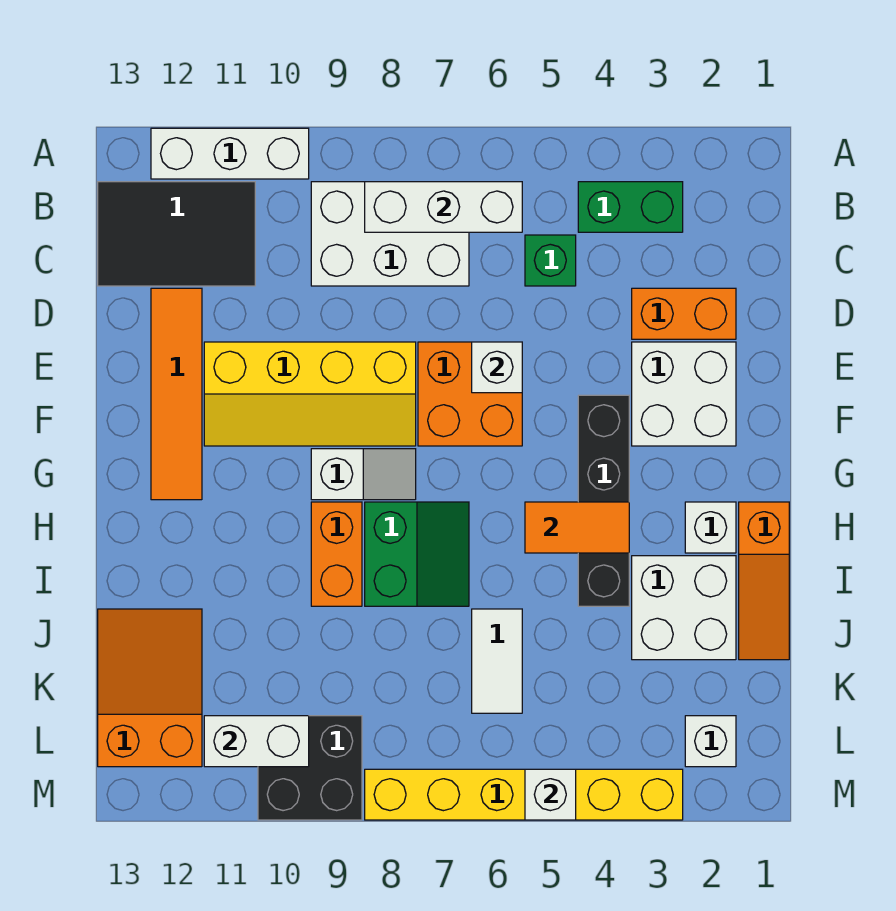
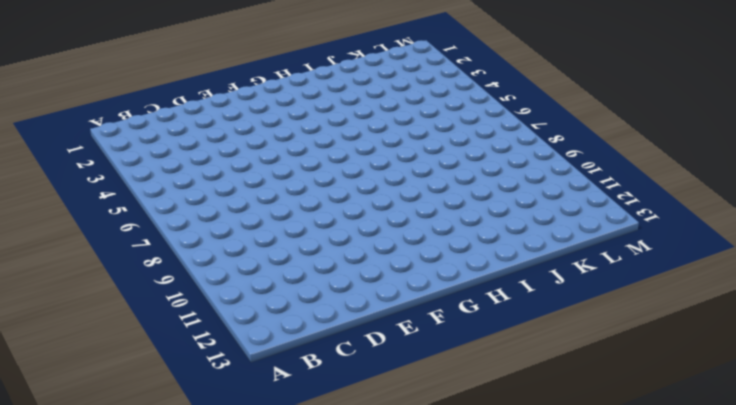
none -> white 1x3 brick [151,128,309,179]
none -> green 1x2 brick [578,182,683,232]
none -> white 2x3 brick [311,182,469,286]

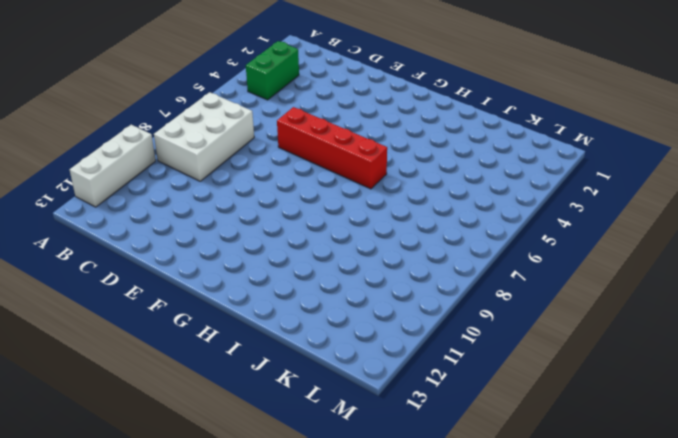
red 1x4 brick [277,107,387,189] -> orange 2x2 brick [418,342,522,446]
none -> black 2x3 tile [98,182,255,286]
none -> green 1x1 brick [525,235,576,286]
none -> orange 1x2 brick [632,288,736,339]

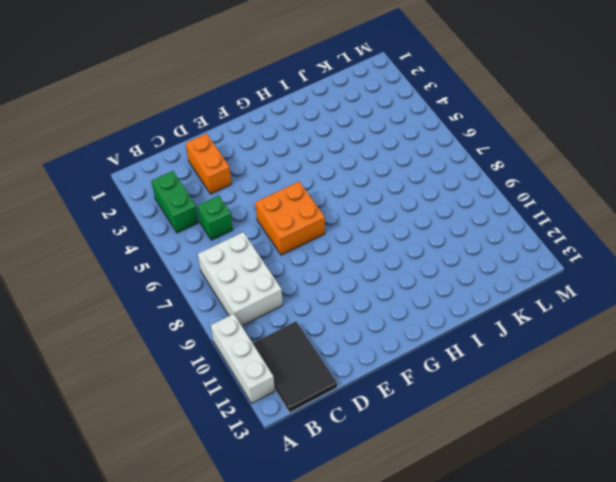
none -> orange 1x4 tile [151,288,202,500]
none -> white 2x2 brick [632,342,736,446]
none -> yellow 2x4 slope [204,342,416,446]

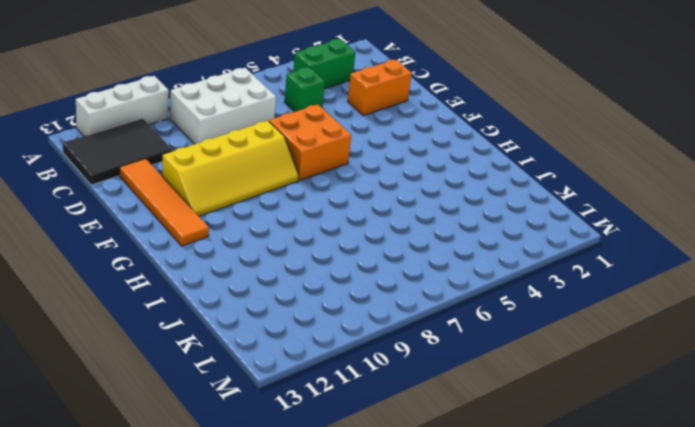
none -> white 2x2 brick [632,342,736,446]
none -> black 1x4 brick [578,395,629,606]
none -> white 1x2 slope [311,449,416,500]

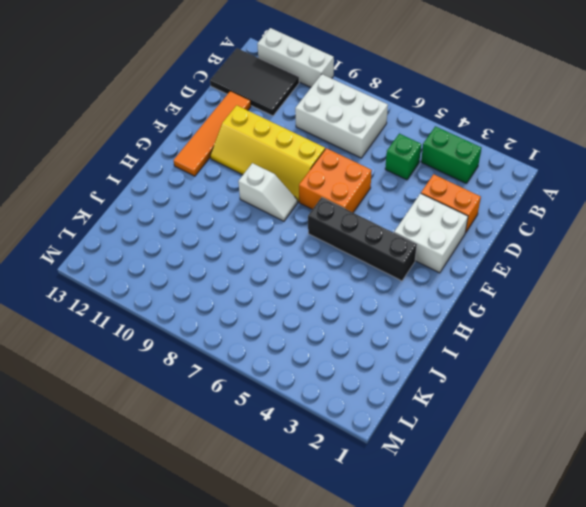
black 1x4 brick [308,197,417,281] -> black 1x4 brick turned to [578,395,629,606]
none -> orange 1x3 slope [739,502,789,660]
none -> white 1x1 brick [685,502,736,553]
none -> green 2x2 slope [365,502,469,606]

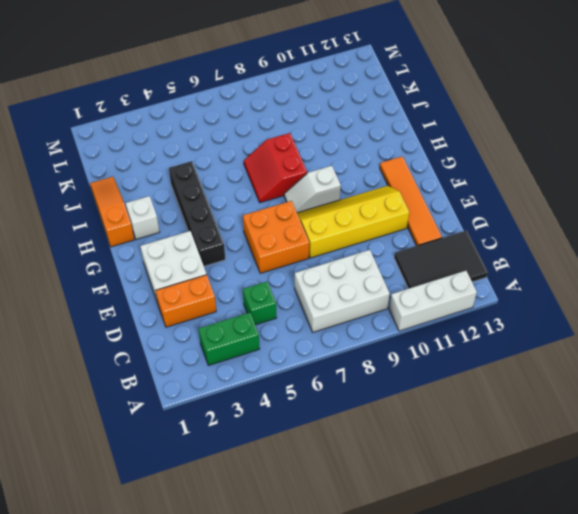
red 2x2 slope [244,133,307,203] -> green 2x2 slope [365,502,469,606]
none -> orange 1x2 brick [311,502,362,606]
none -> white 2x2 brick [632,556,736,660]
none -> white 1x2 tile [472,609,522,713]

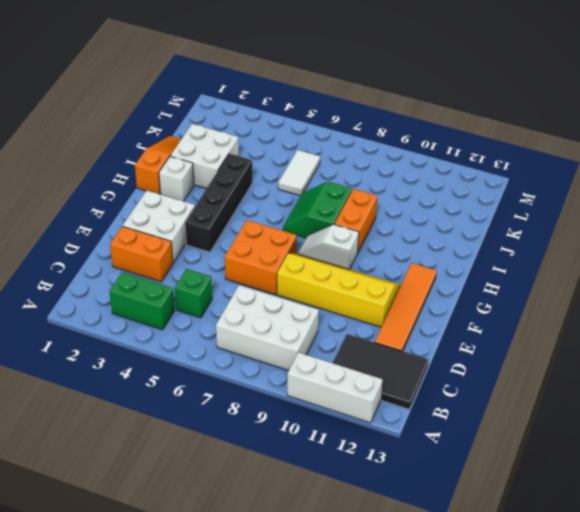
none -> orange 2x3 slope [98,609,202,767]
none -> white 1x1 brick [685,716,736,767]
none -> black 2x2 brick [258,716,362,820]

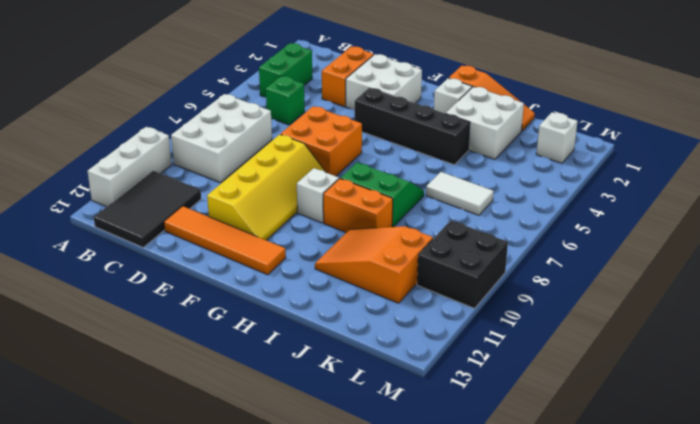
orange 2x3 slope [315,226,433,303] -> orange 2x3 slope moved to [98,609,202,767]
none -> yellow 1x6 brick [365,769,683,820]
none -> white 1x3 brick [365,182,522,232]
none -> white 1x1 brick [472,342,522,393]

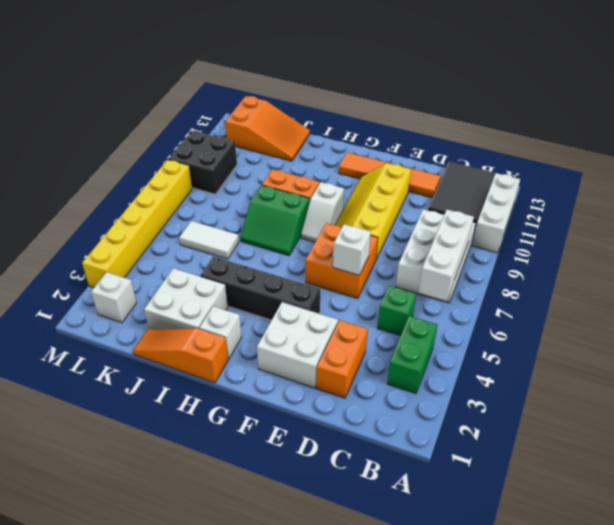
none -> orange 1x2 tile [525,502,629,553]
none -> white 1x2 brick [204,716,309,767]
none -> white 1x1 brick [525,769,576,820]

